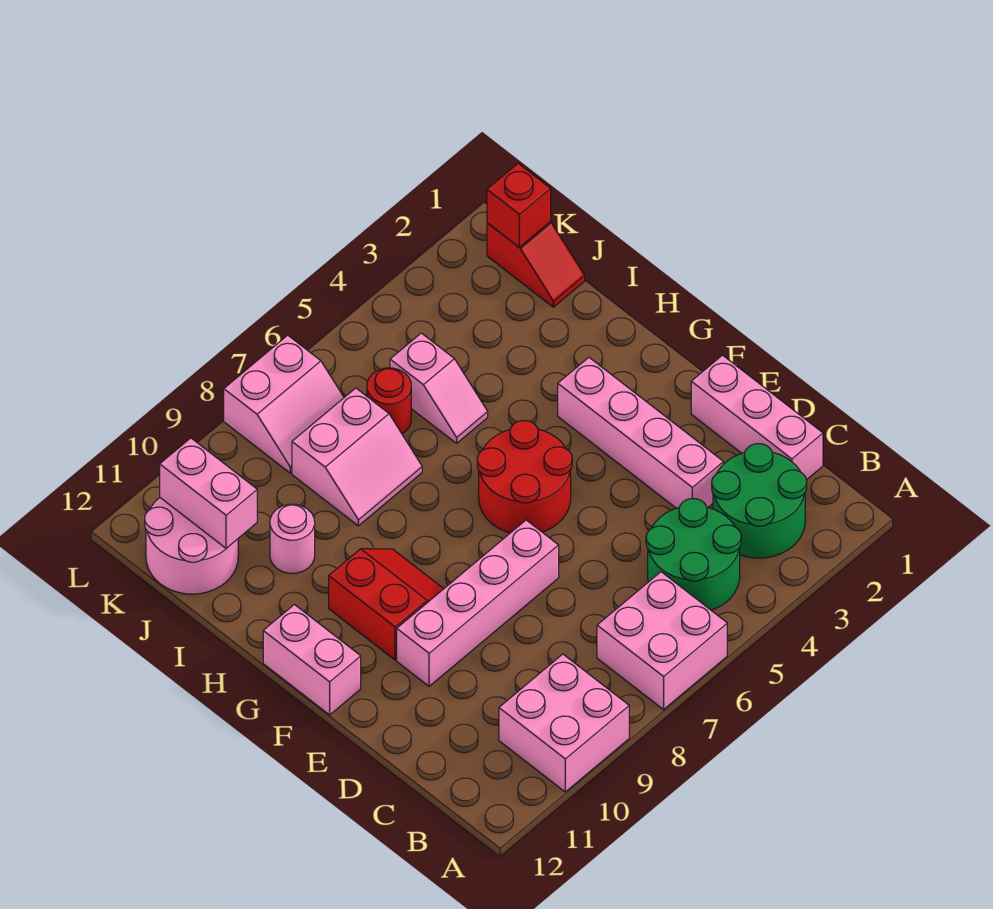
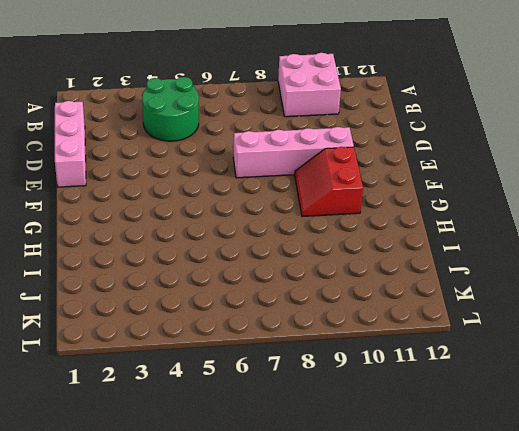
none -> pink 2x2 brick [597,572,727,710]
none -> green 2x2 round brick [712,444,807,558]
none -> pink 1x4 brick [558,358,723,508]

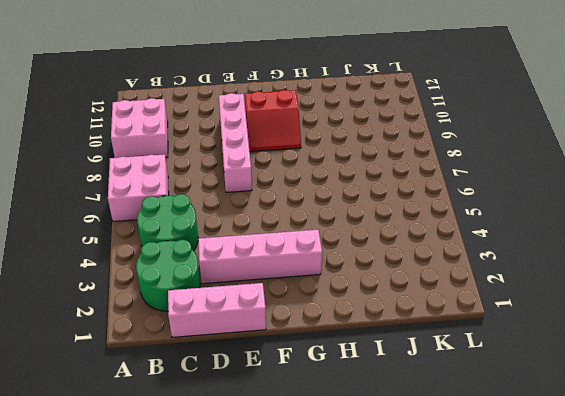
none -> red 2x2 round brick [477,420,572,533]
none -> pink 1x2 brick [263,604,361,715]
none -> pink 1x2 slope [390,333,488,443]

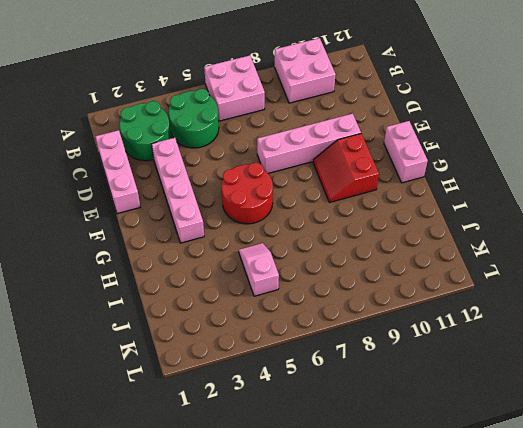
none -> pink 2x2 slope [292,388,422,526]
none -> pink 1x1 round brick [270,504,315,573]
none -> red 1x2 slope [487,222,585,307]

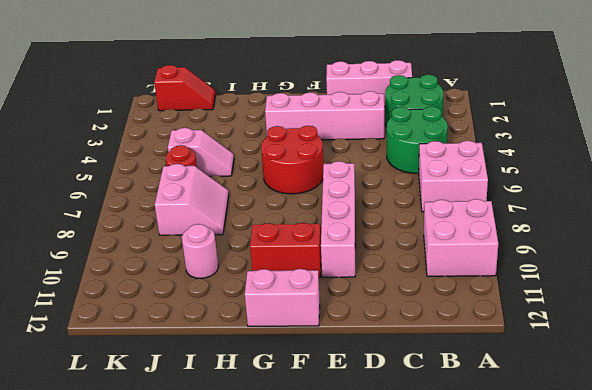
none -> pink 2x2 round brick [145,498,238,594]
none -> pink 2x2 slope [224,335,344,473]
none -> pink 1x2 brick [160,438,257,548]

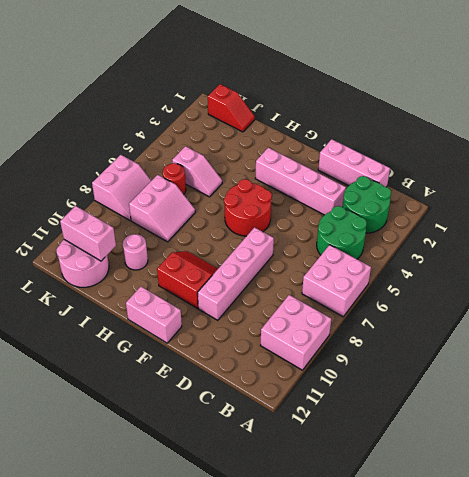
none -> red 1x1 brick [487,163,551,247]

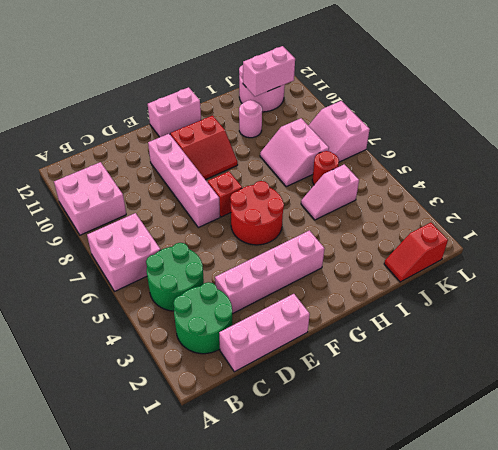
red 1x1 brick [208,171,242,217] -> red 1x1 brick moved to [487,163,551,247]

